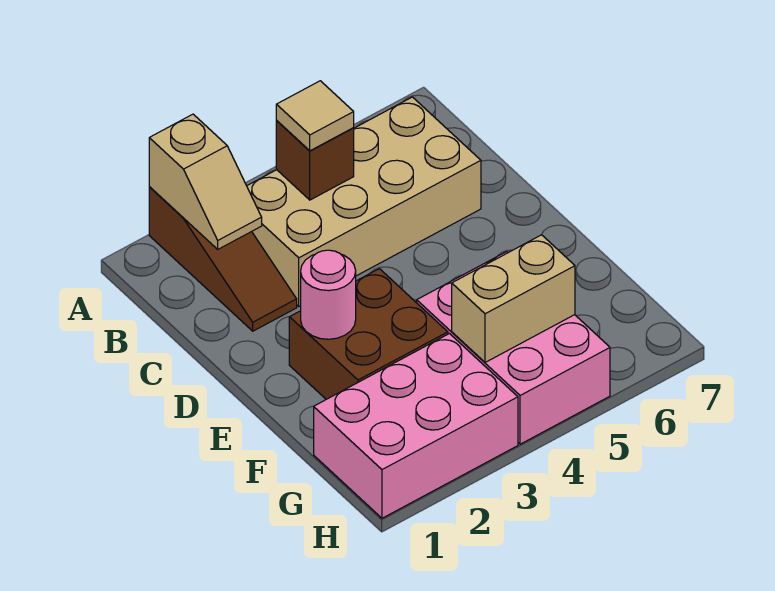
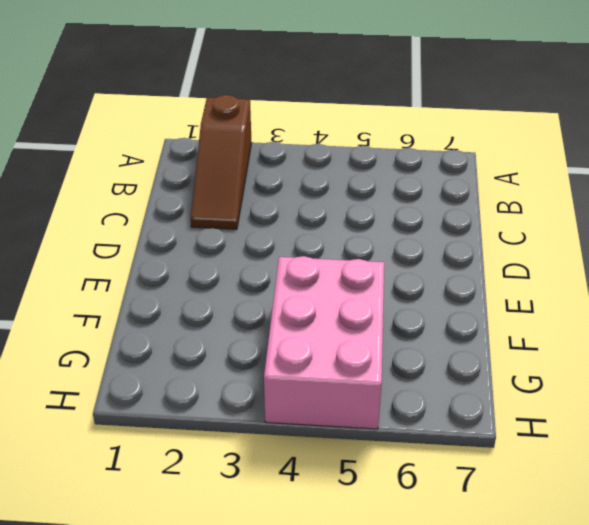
none -> tan 2x4 brick [247,97,481,306]
none -> brown 2x2 brick [289,269,448,399]

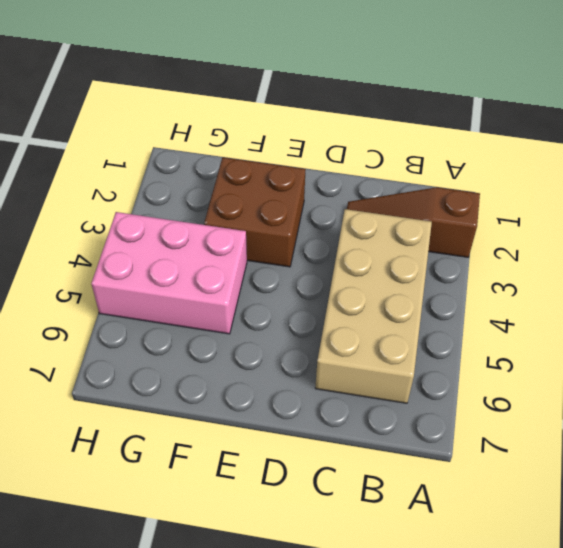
none -> pink 2x3 brick [314,334,518,518]
none -> tan 1x2 slope [149,114,262,249]

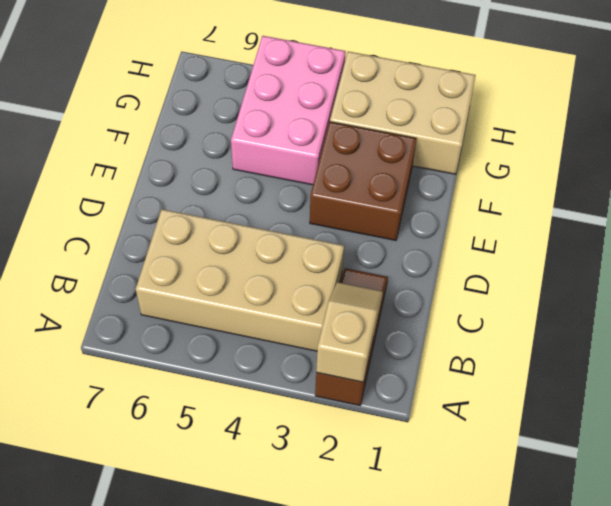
tan 2x3 brick [330,51,476,174] -> pink 2x3 brick [314,334,518,518]
none -> brown 1x1 brick [276,121,354,200]
none -> pink 1x1 round brick [301,250,356,339]

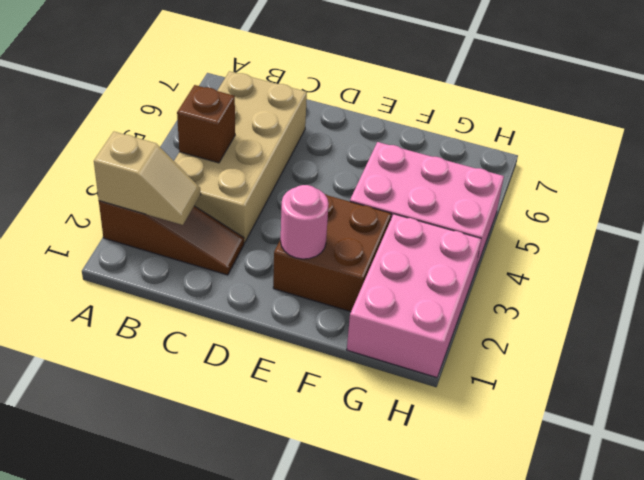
none -> tan 1x2 brick [452,235,575,362]
none -> tan 1x1 tile [276,81,354,151]

